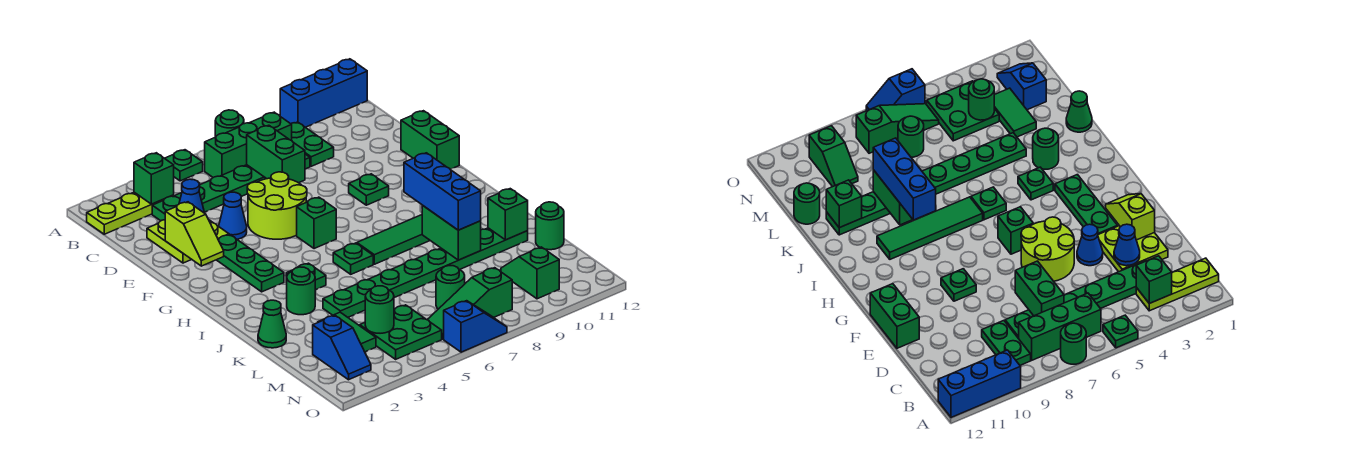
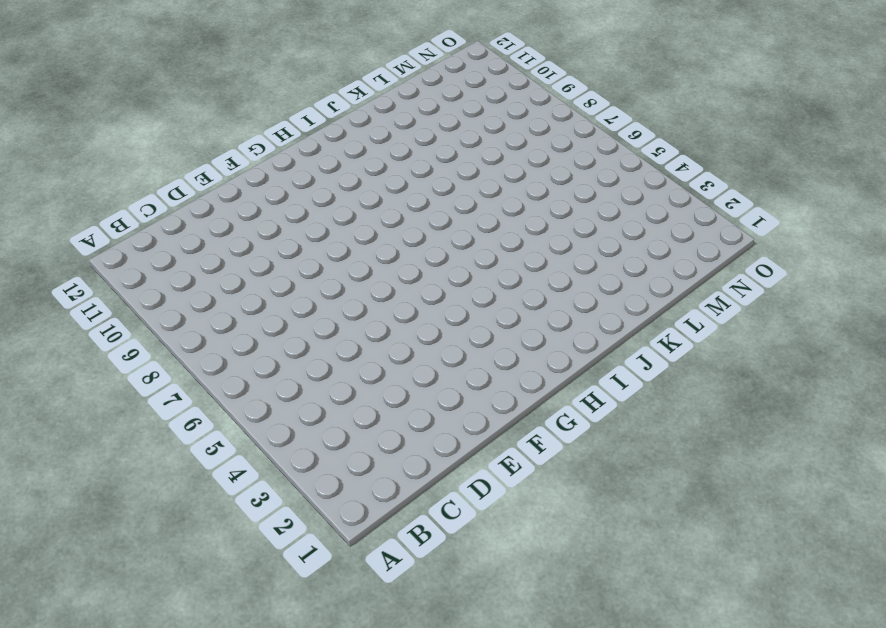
none -> green 1x1 plate [165,150,203,181]
none -> green 1x1 round brick [215,110,244,137]
none -> blue 1x3 brick [280,59,367,127]
none -> lime 1x3 plate [87,192,174,234]

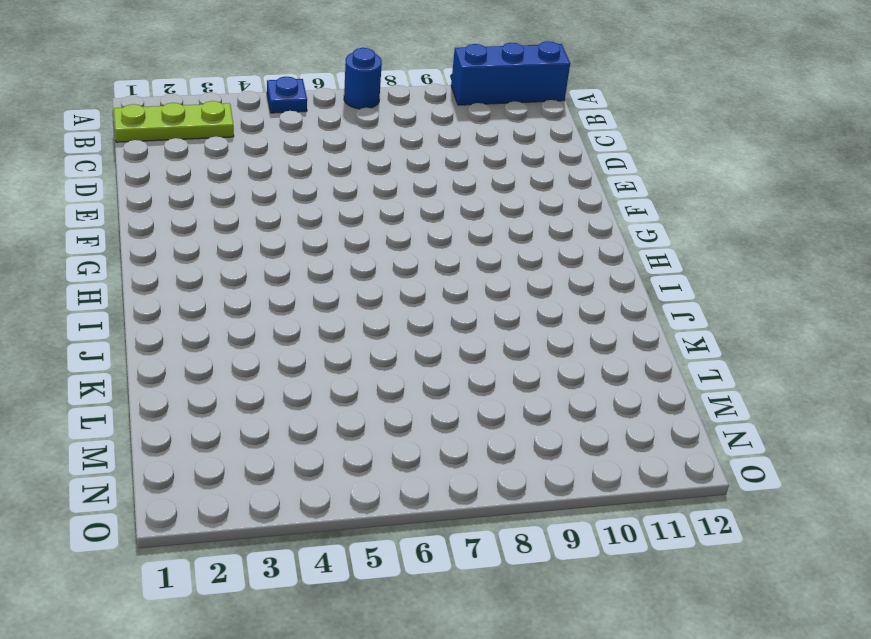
blue 1x1 plate [267,77,307,113] -> green 1x1 plate [165,150,203,181]
blue 1x1 round brick [344,48,382,109] -> green 1x1 round brick [215,110,244,137]
none -> green 1x3 brick [205,112,292,177]
none -> green 1x2 plate [291,122,334,166]
none -> green 1x6 plate [152,154,310,221]
none -> lime 2x2 plate [147,220,229,263]

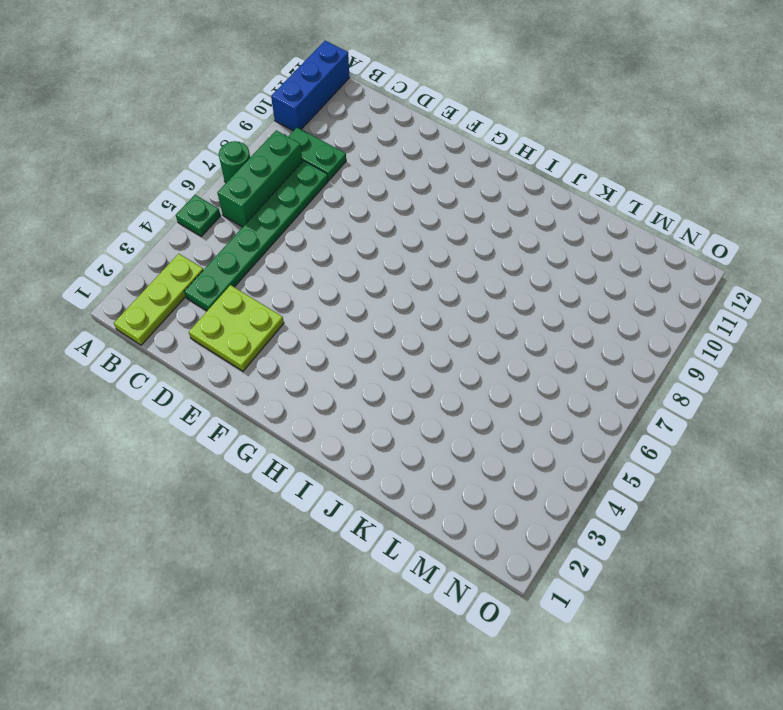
none -> blue 1x1 cone [219,192,247,239]
none -> lime 2x2 round brick [247,172,307,239]
none -> green 1x2 brick [401,111,459,169]
none -> green 1x3 plate [217,235,284,292]

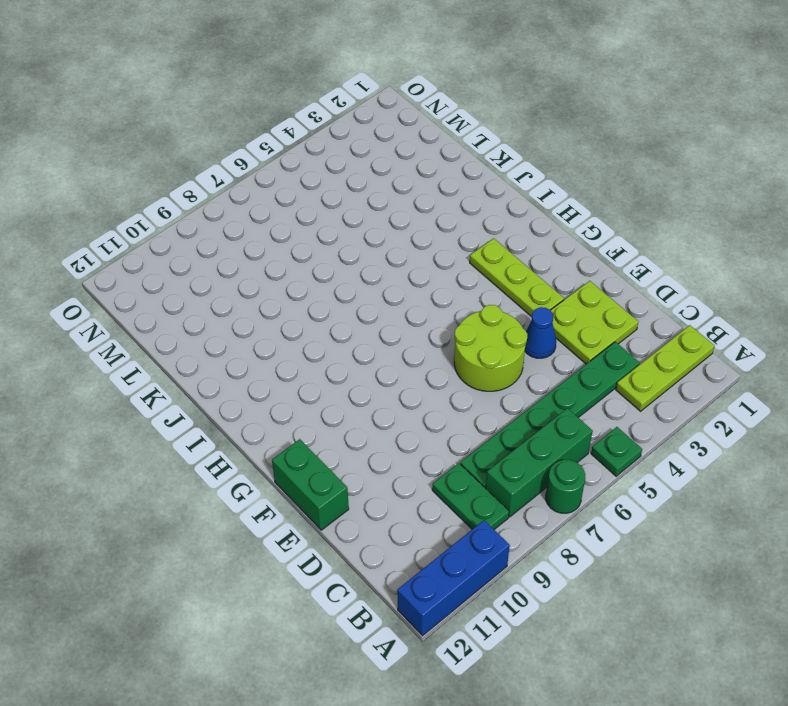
lime 1x3 plate [470,238,564,317] -> green 1x3 plate [217,235,284,292]
none -> green 1x1 plate [349,174,389,205]
none -> green 1x1 brick [297,197,336,249]
none -> green 1x1 plate [286,263,326,290]
none -> green 1x1 plate [333,243,373,274]

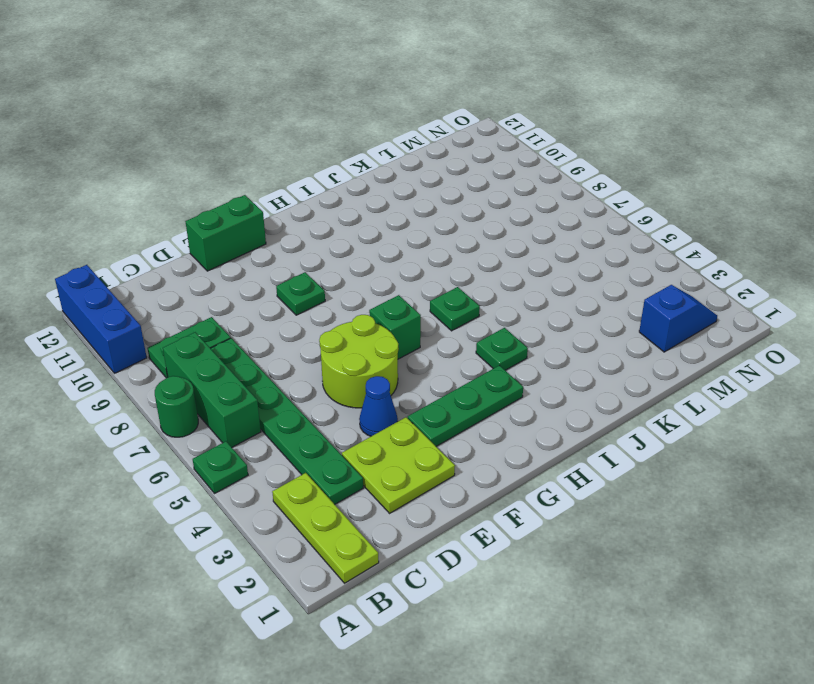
none -> green 1x4 tile [357,215,430,264]
none -> green 1x1 round brick [287,267,315,315]
none -> green 1x1 cone [258,300,286,348]
none -> green 1x8 plate [323,228,528,317]

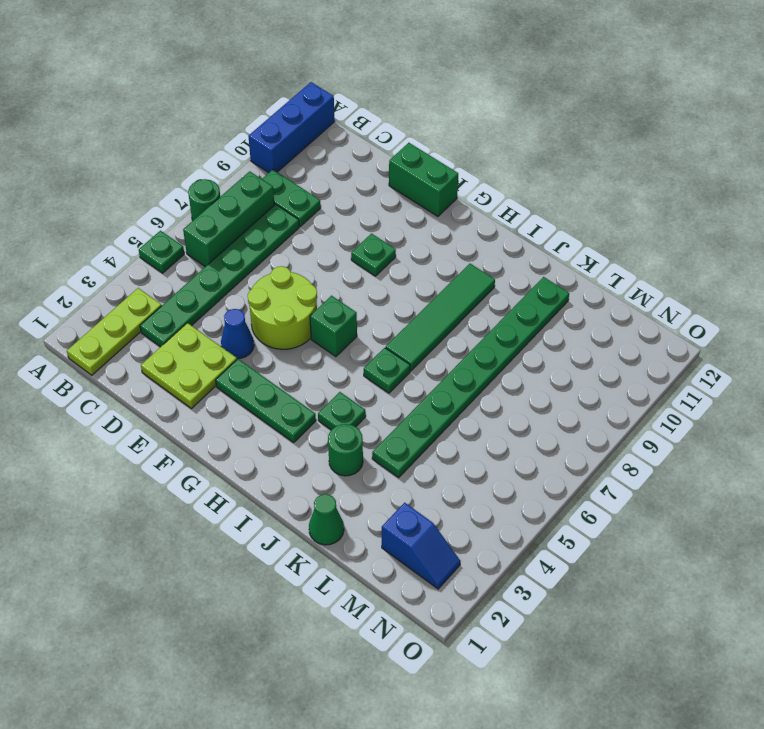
none -> green 1x2 tile [318,312,376,352]
none -> green 1x1 round brick [536,202,564,250]
none -> green 2x2 plate [360,305,442,359]
none -> green 1x1 round brick [436,266,465,309]

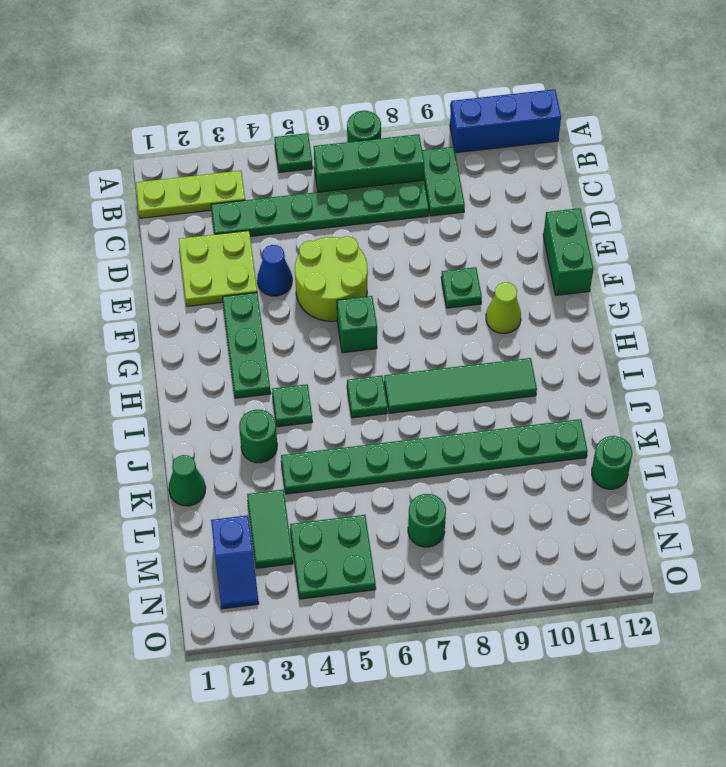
lime 1x1 cone [486,282,521,333] -> none
none -> green 1x2 slope [501,247,559,299]
none -> green 1x3 slope [427,268,512,339]
none -> blue 1x2 slope [444,301,507,352]
none -> green 1x1 brick [134,153,174,204]

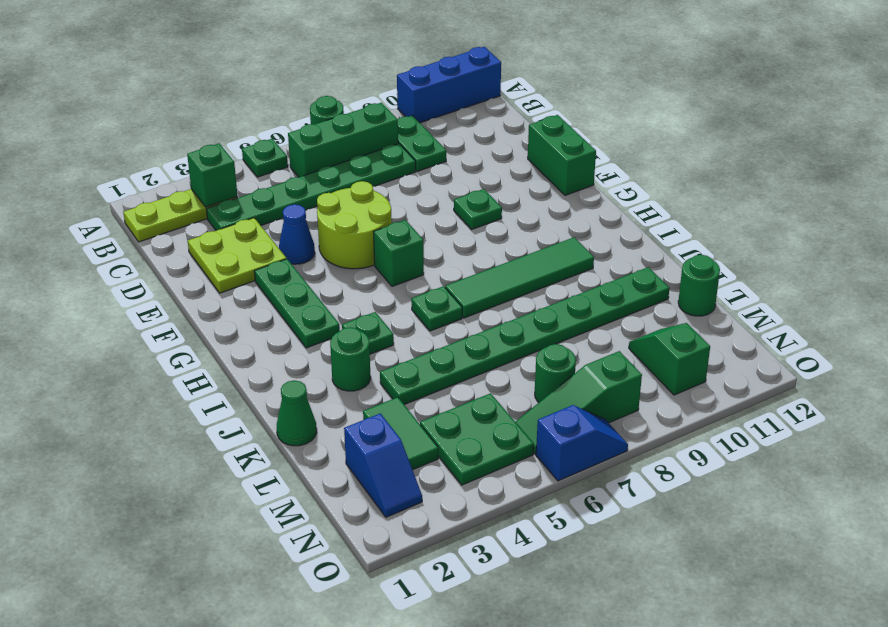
none -> green 1x2 brick [247,125,305,183]
none -> blue 1x1 cone [179,179,205,213]
none -> lime 1x2 slope [165,202,224,266]
none -> green 1x2 brick [422,206,481,260]

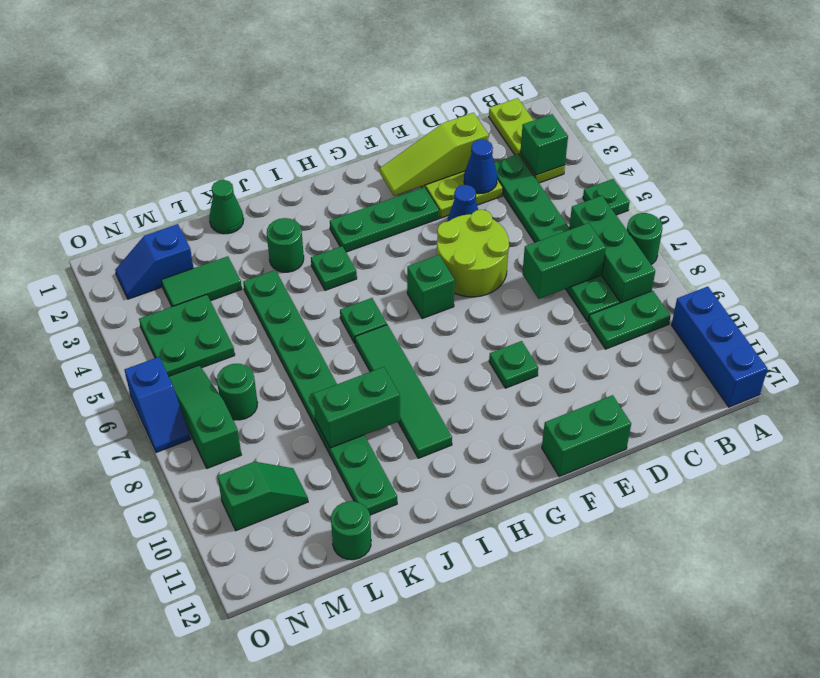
lime 1x3 slope [380,113,489,196] -> lime 1x2 slope [165,202,224,266]
none -> green 1x1 brick [488,189,528,240]
none -> green 1x1 round brick [365,286,394,333]
none -> blue 1x3 brick [404,153,481,230]

